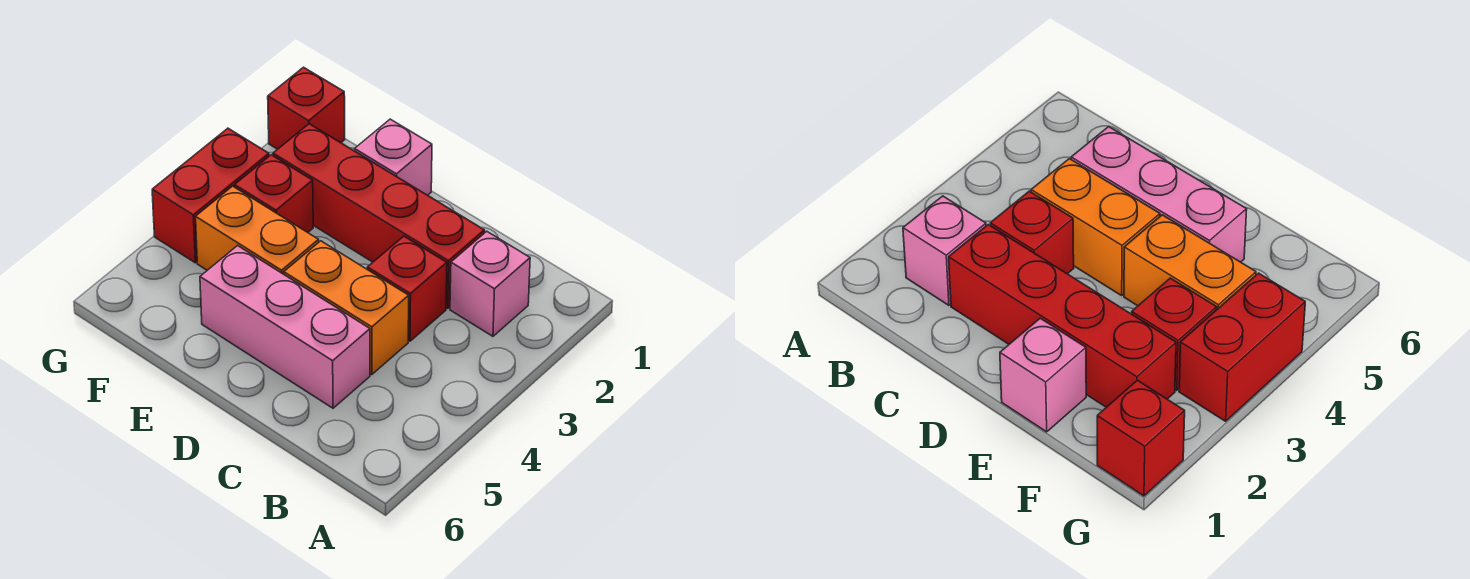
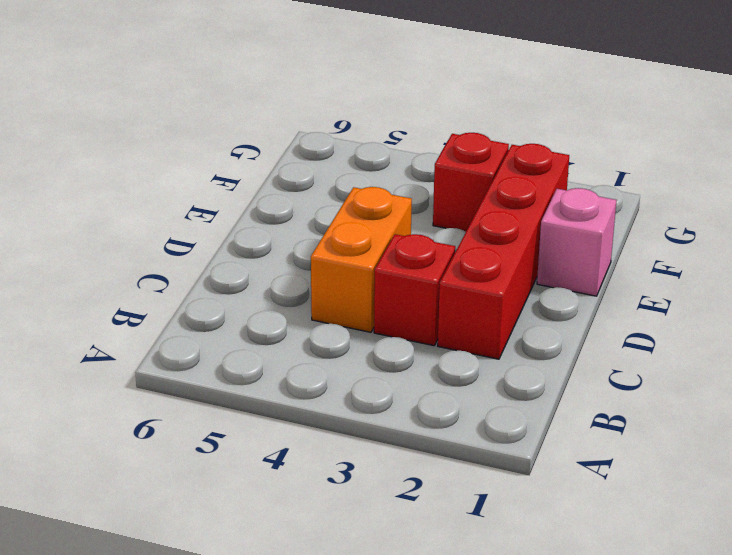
none -> pink 1x1 brick [450,231,530,336]
none -> pink 1x3 brick [200,246,370,408]

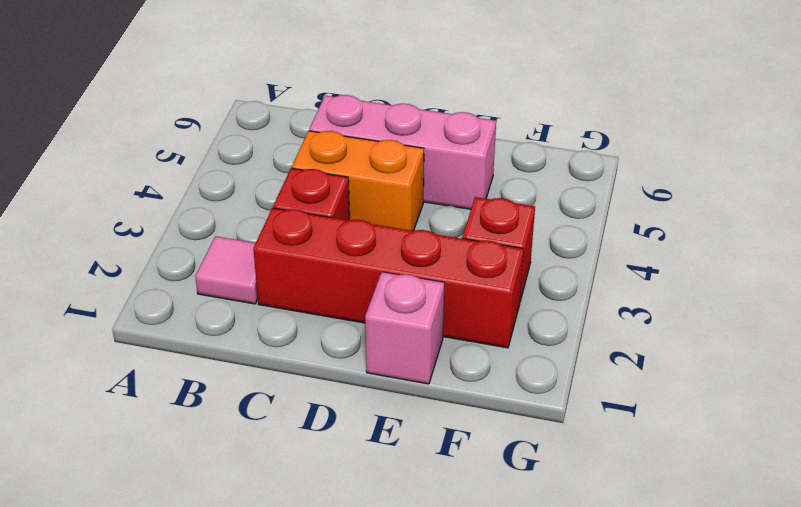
pink 1x1 tile [195,236,258,304] -> pink 1x1 brick [450,231,530,336]
none -> orange 1x2 brick [196,186,319,274]
none -> red 1x1 brick [268,67,345,149]

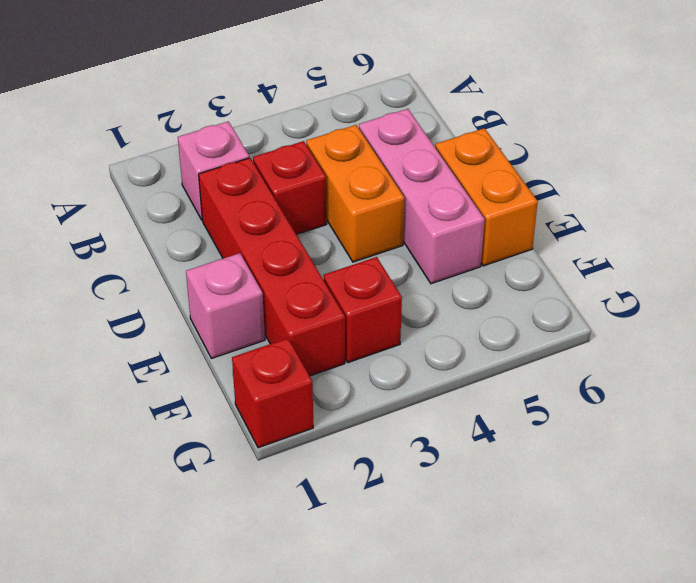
orange 1x2 brick [435,128,538,266] -> orange 1x2 brick moved to [196,186,319,274]
none -> red 1x2 brick [152,128,269,263]

